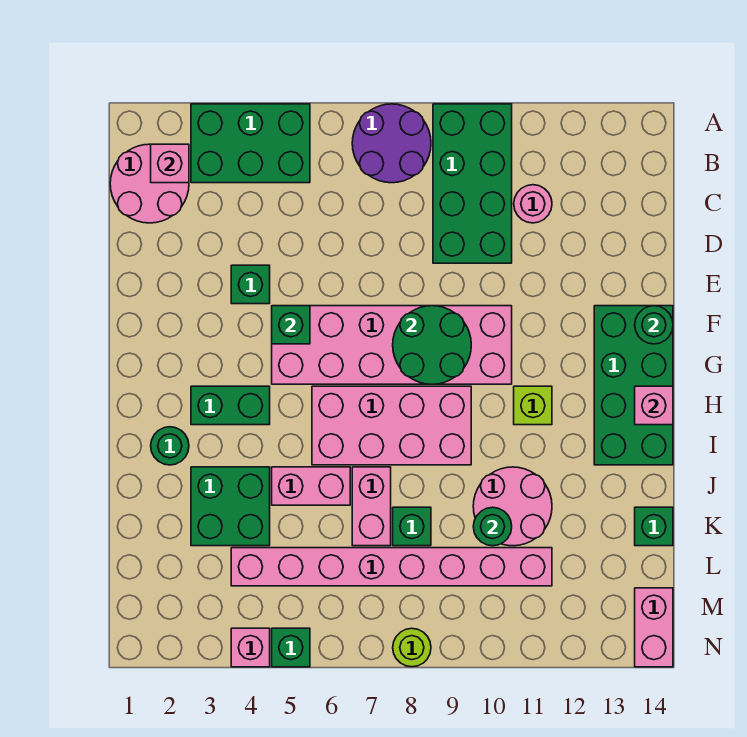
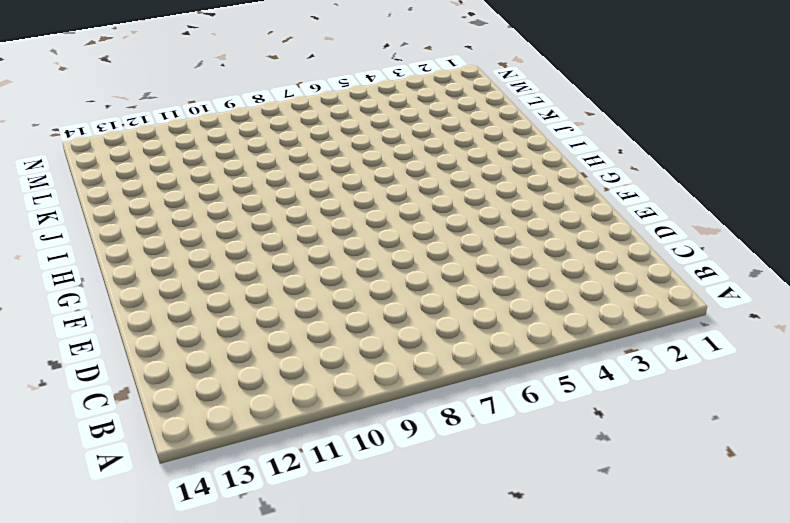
none -> green 2x3 brick [191,104,310,183]
none -> purple 2x2 round brick [352,104,431,183]
none -> green 2x4 brick [433,104,512,263]

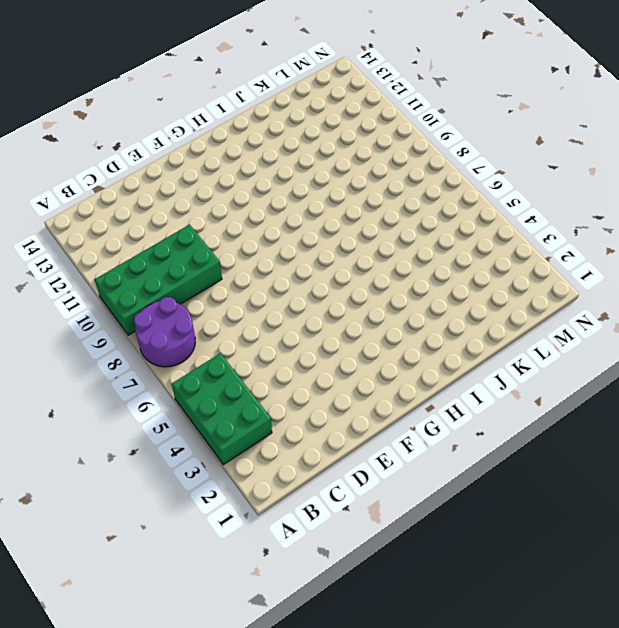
none -> pink 2x2 round brick [110,144,189,223]
none -> pink 1x1 round brick [514,185,552,223]
none -> green 1x1 brick [231,265,270,304]

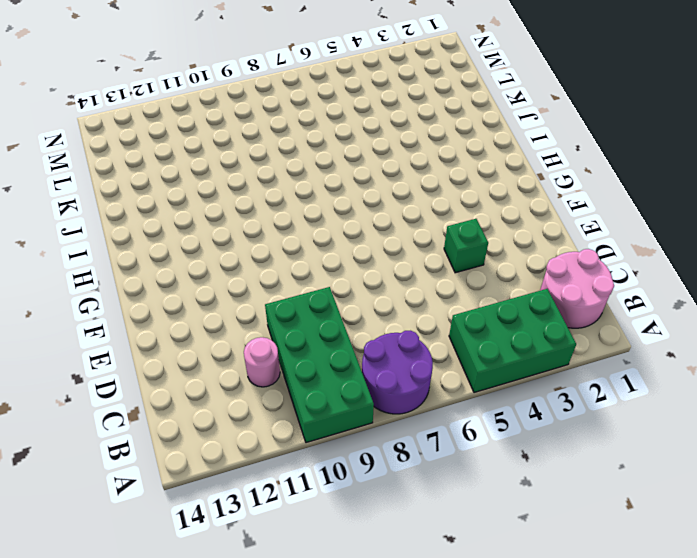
none -> pink 2x6 brick [272,306,512,384]
none -> green 2x4 brick [594,306,673,465]
none -> green 1x2 brick [191,386,270,425]

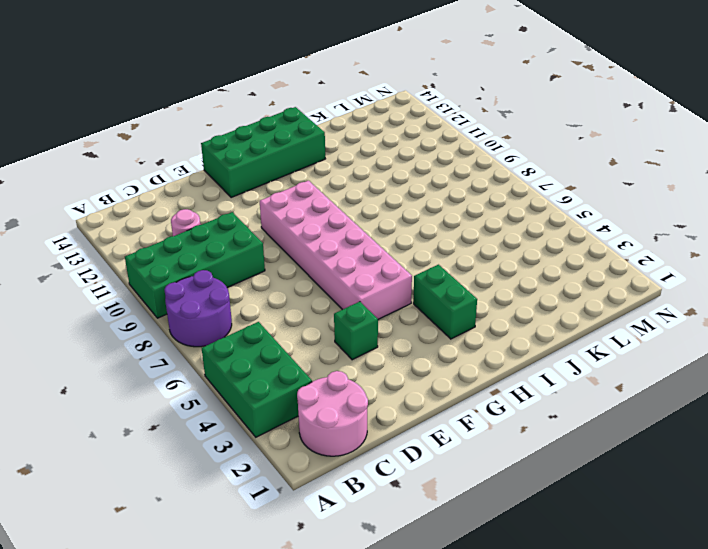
none -> pink 2x4 brick [312,386,471,465]
none -> lime 1x1 brick [514,386,552,425]
none -> green 1x1 round brick [151,427,189,465]

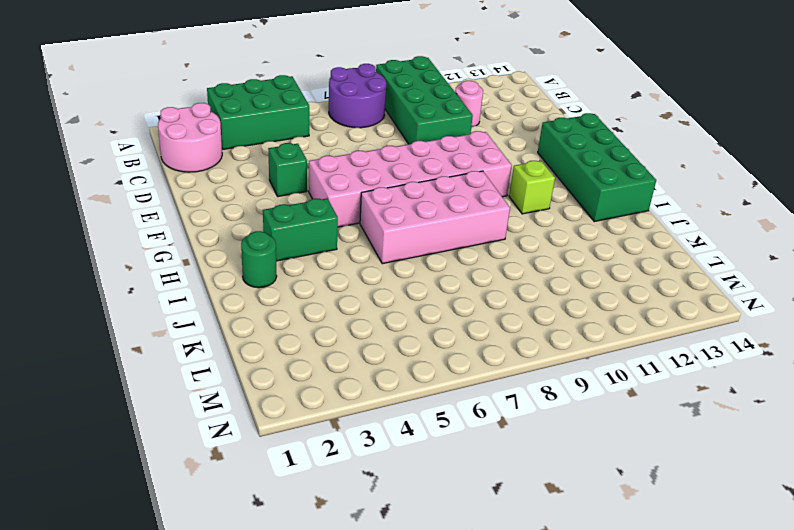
none -> green 2x2 brick [191,467,270,546]
none -> pink 1x2 brick [272,467,350,505]
none -> pink 1x2 brick [352,467,391,546]

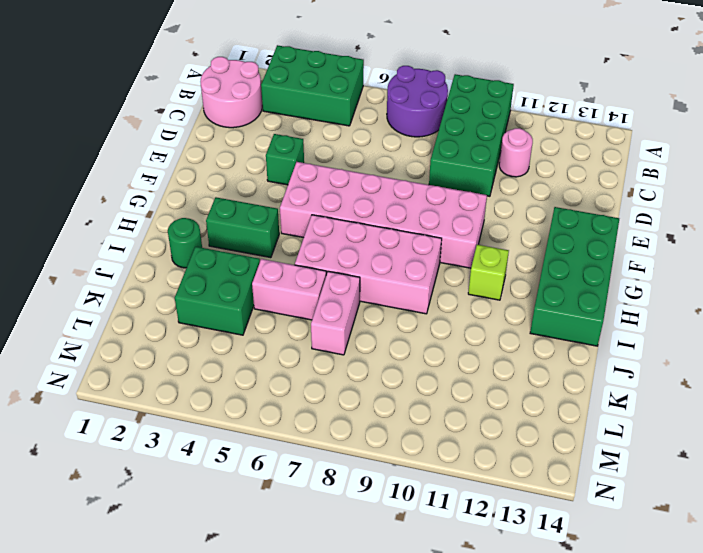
none -> pink 2x2 round brick [473,467,552,546]
none -> green 1x1 brick [393,507,431,546]
none -> green 1x1 brick [635,507,673,546]

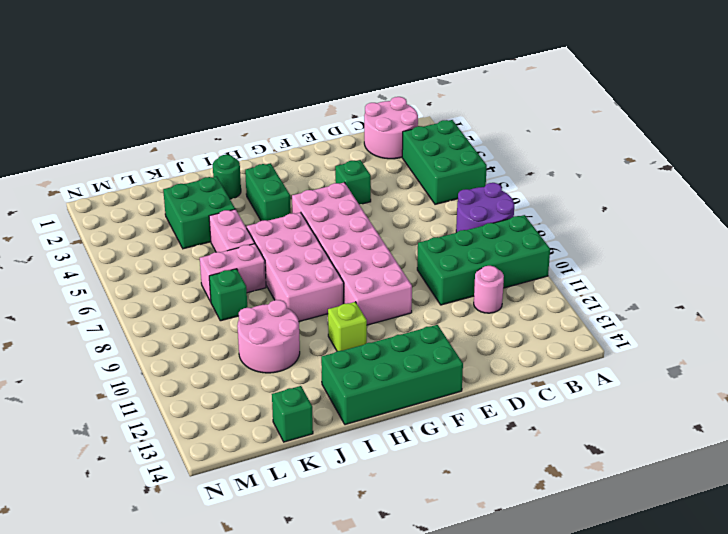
none -> pink 1x8 brick [231,548,552,586]
none -> pink 1x2 brick [635,588,673,667]
none -> pink 1x1 brick [231,628,270,667]

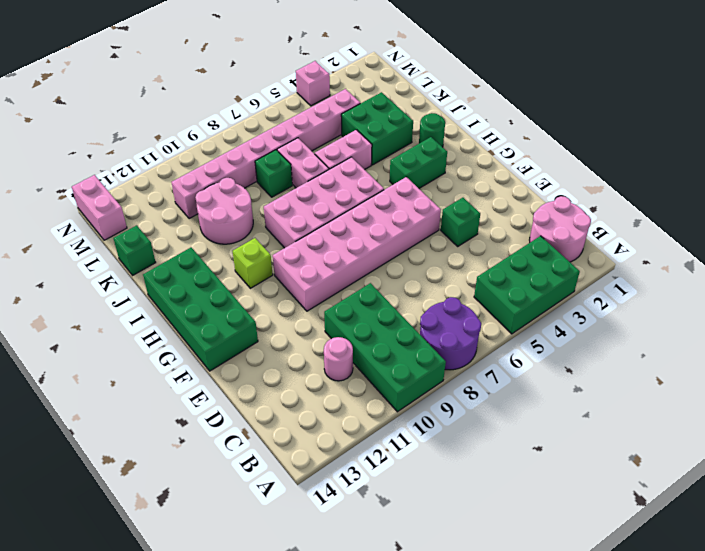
none -> green 1x1 brick [272,628,310,667]
none -> lime 1x1 round brick [393,628,431,667]
none -> pink 1x1 brick [151,144,189,183]

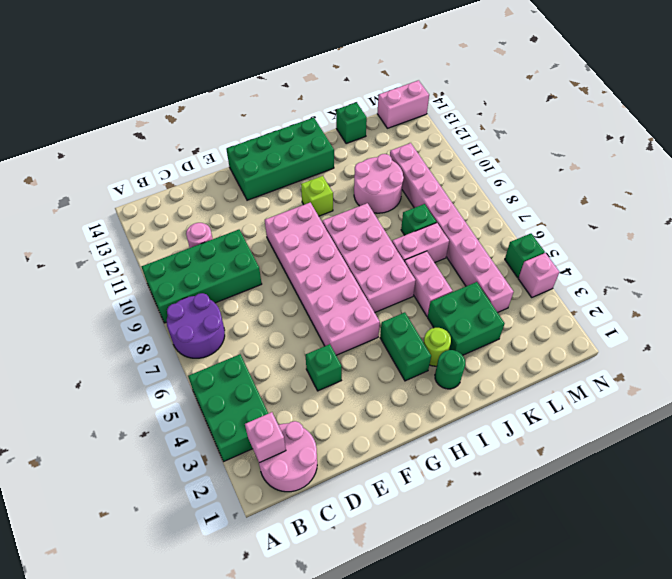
lime 1x1 round brick [423,328,451,366] -> lime 1x1 round brick moved to [393,628,431,667]
none -> green 1x1 brick [272,306,310,344]
none -> green 2x2 round brick [393,306,471,384]
none -> green 1x1 round brick [635,306,673,344]

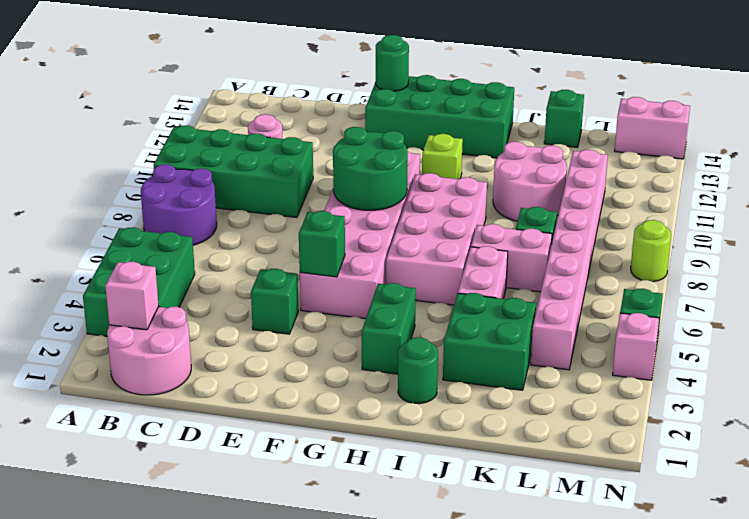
none -> pink 1x1 brick [635,386,673,425]
none -> green 1x1 round brick [473,507,512,546]

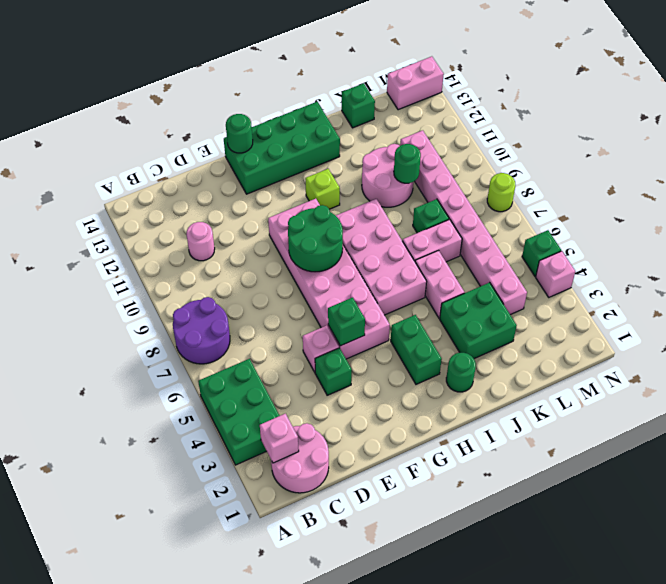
pink 1x1 brick [303,325,339,372] -> pink 1x1 brick moved to [635,386,673,425]
none -> green 2x4 brick [433,104,512,263]

